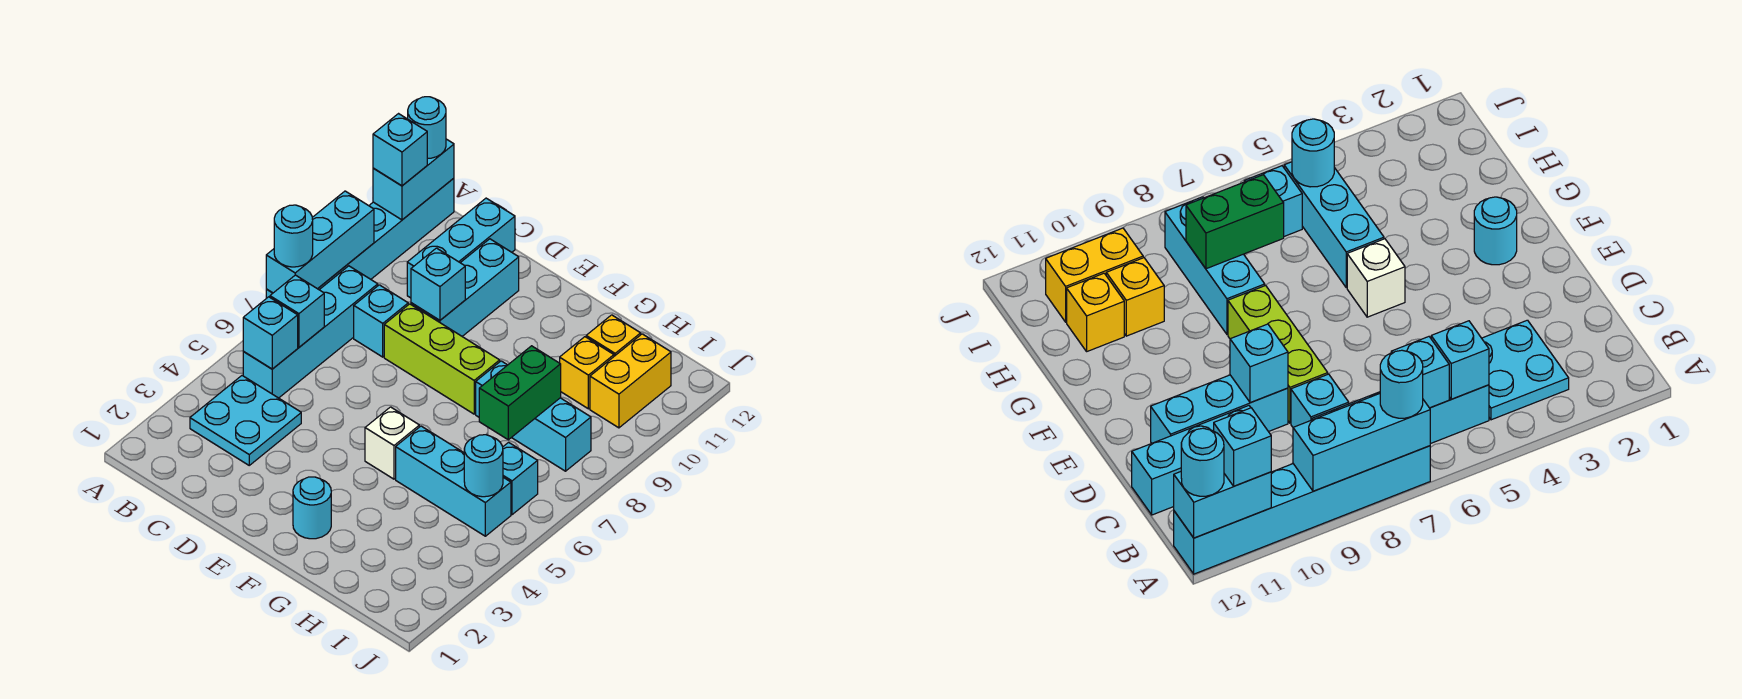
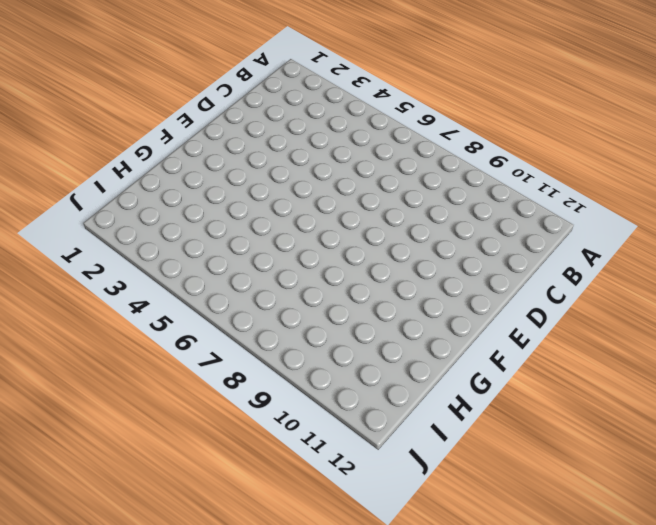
none -> cyan 1x6 brick [266,178,454,298]
none -> cyan 2x2 plate [190,376,301,465]
none -> cyan 1x4 brick [243,266,378,398]

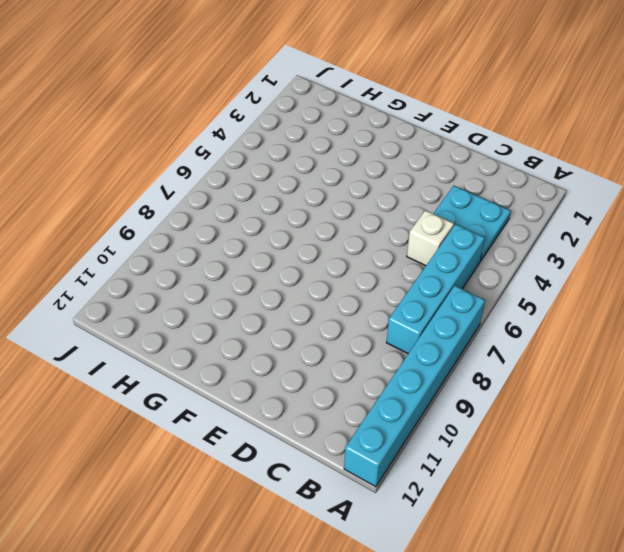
white 1x1 brick [407,210,454,266] -> white 1x1 brick moved to [365,407,419,479]
none -> cyan 1x1 brick [354,285,408,357]
none -> cyan 1x3 brick [407,198,515,298]
none -> lime 1x3 brick [384,304,500,414]

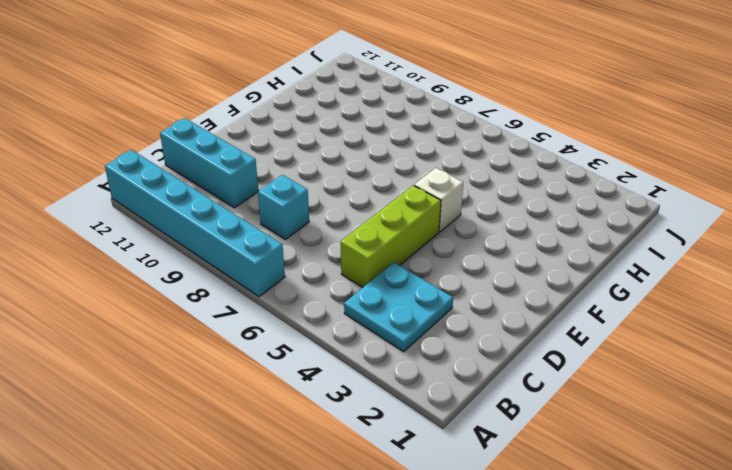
lime 1x3 brick [341,185,441,288] -> lime 1x3 brick moved to [384,304,500,414]
none -> cyan 1x4 brick [243,266,378,398]
none -> cyan 1x3 brick [411,239,519,336]
none -> cyan 1x1 round brick [293,477,331,539]

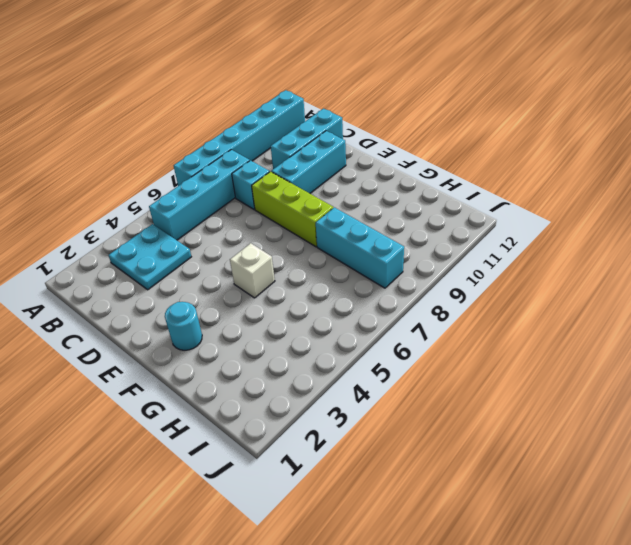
none -> cyan 1x3 brick [396,426,511,536]
none -> yellow 1x1 brick [560,337,614,409]
none -> yellow 1x1 brick [586,315,641,356]

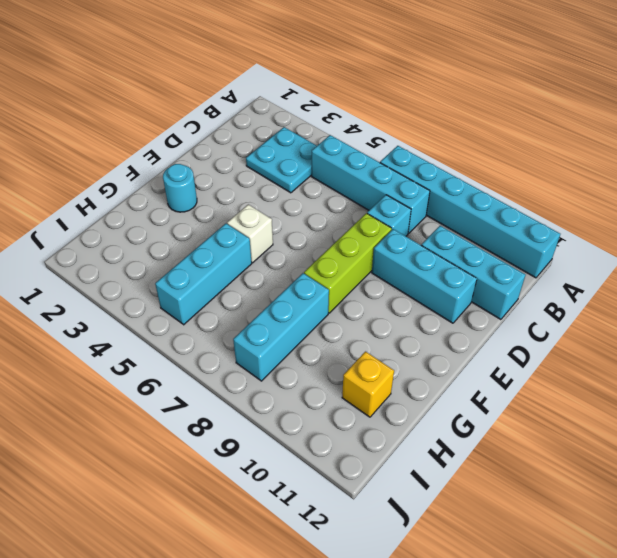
none -> yellow 1x1 brick [560,337,614,409]
none -> cyan 1x1 brick [503,442,538,515]
none -> yellow 1x2 brick [590,334,671,428]

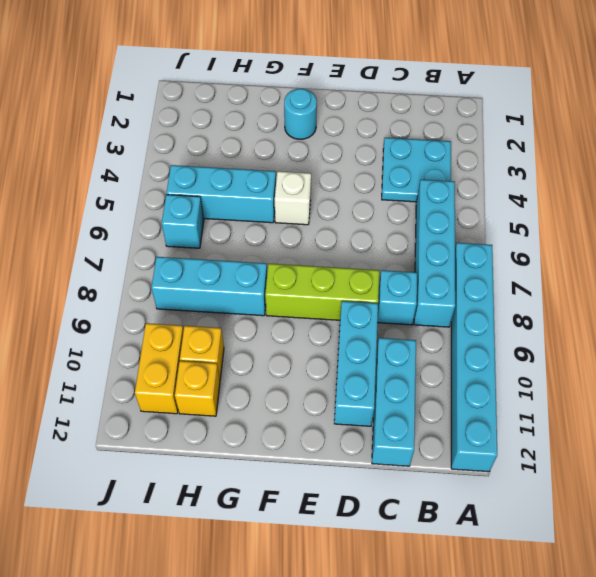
none -> cyan 1x3 brick [266,191,374,293]
none -> cyan 1x2 brick [373,139,454,220]
none -> cyan 1x1 brick [243,297,298,369]

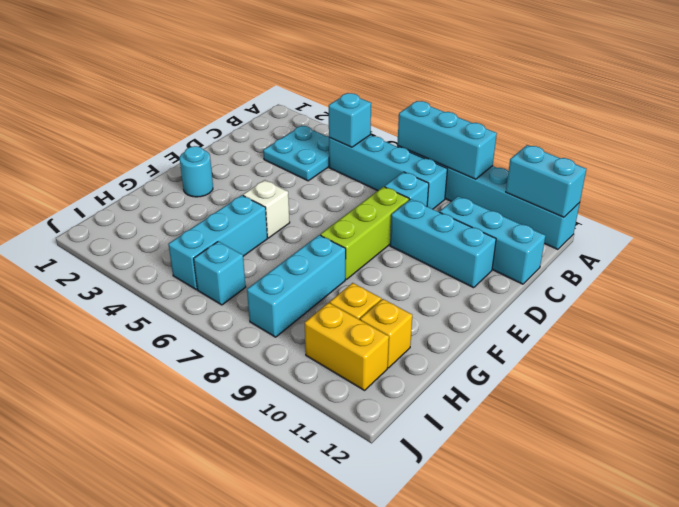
none -> cyan 1x1 brick [270,275,324,347]
none -> cyan 1x1 brick [411,248,465,320]
none -> green 1x2 brick [479,346,561,440]

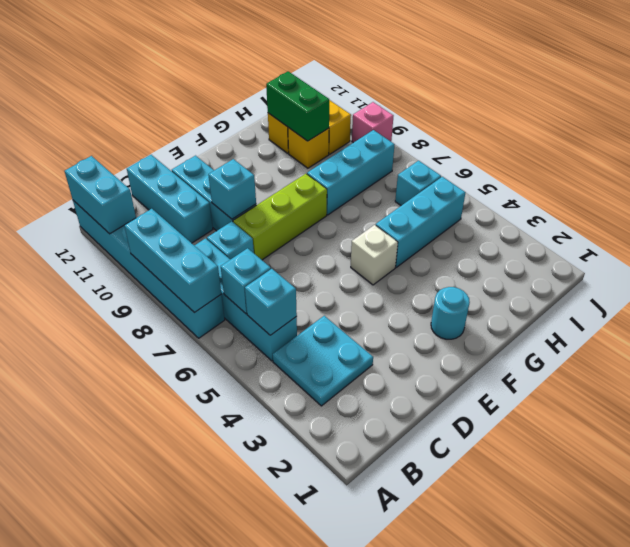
green 1x2 brick [266,71,329,141] -> green 1x2 brick moved to [479,346,561,440]
pink 1x1 brick [352,102,393,143] -> none
none -> cyan 1x1 round brick [464,435,503,497]
none -> cyan 1x1 round brick [274,205,313,267]
none -> cyan 1x1 brick [373,114,427,186]

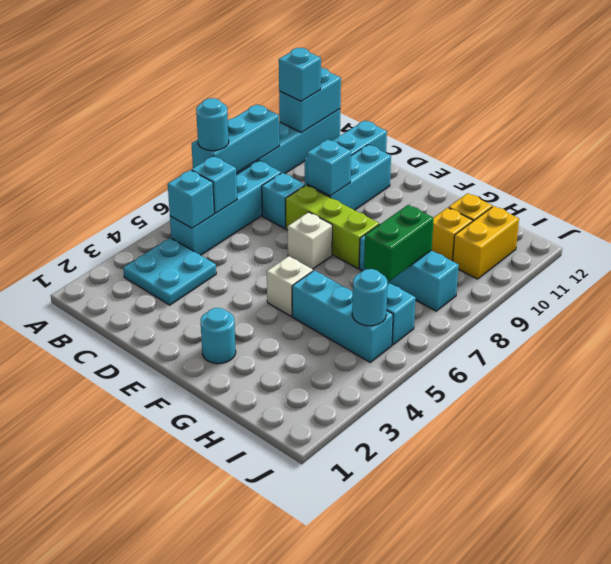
white 1x1 brick [288,212,332,269] -> none
none -> cyan 1x1 round brick [408,97,446,158]

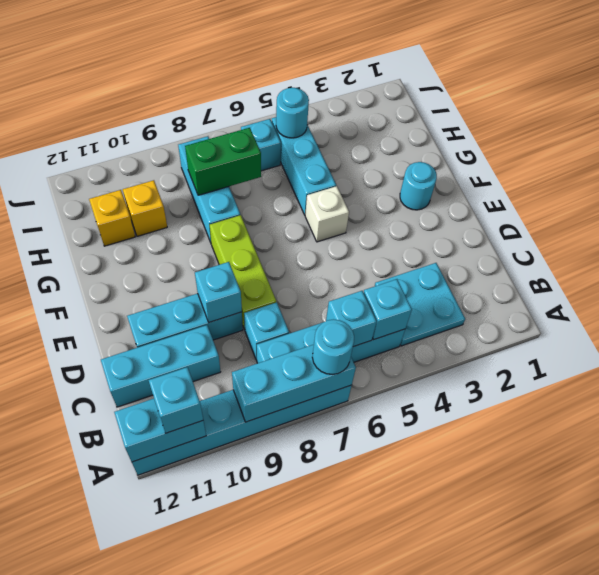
none -> yellow 1x2 brick [590,334,671,428]
none -> cyan 1x1 round brick [408,97,446,158]

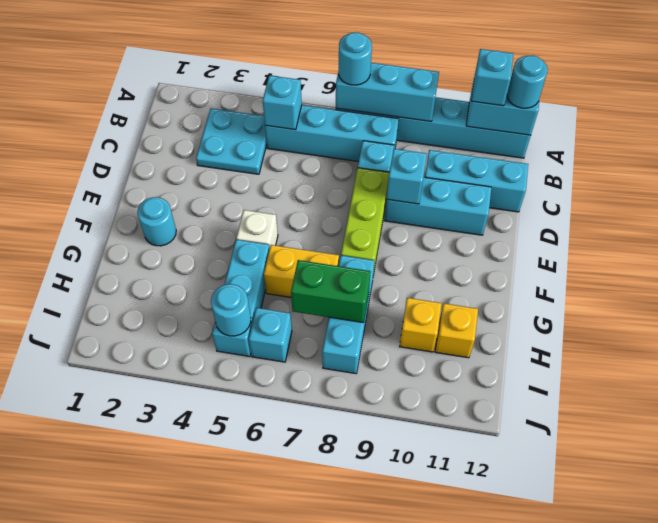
yellow 1x2 brick [264,245,339,297] -> yellow 1x2 brick moved to [590,334,671,428]
none -> cyan 1x1 brick [270,275,324,347]

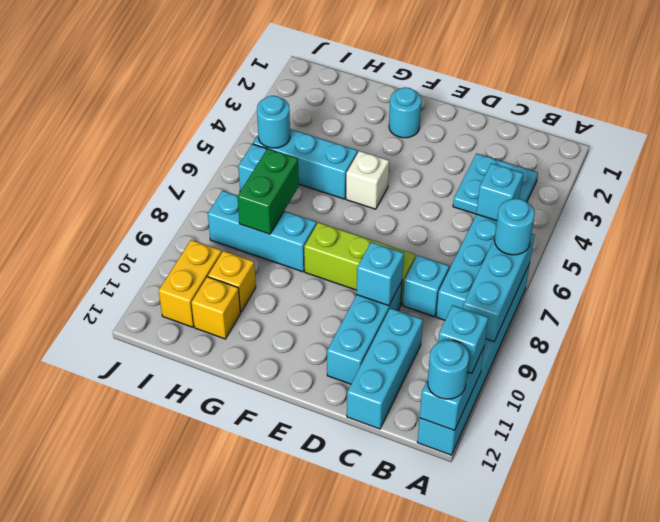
none -> cyan 1x1 brick [270,275,324,347]

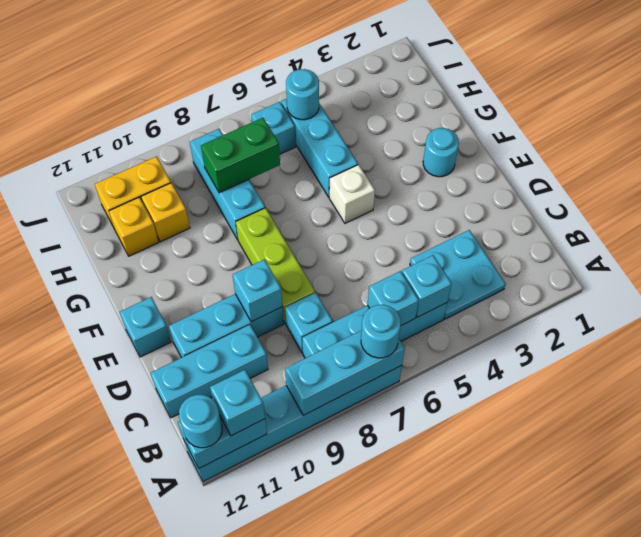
cyan 1x1 brick [120,297,171,357] -> none

